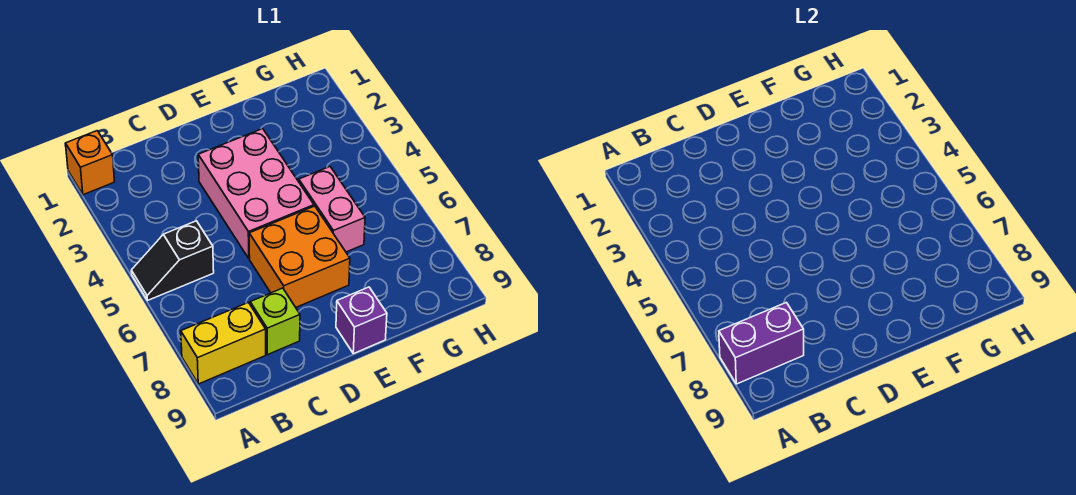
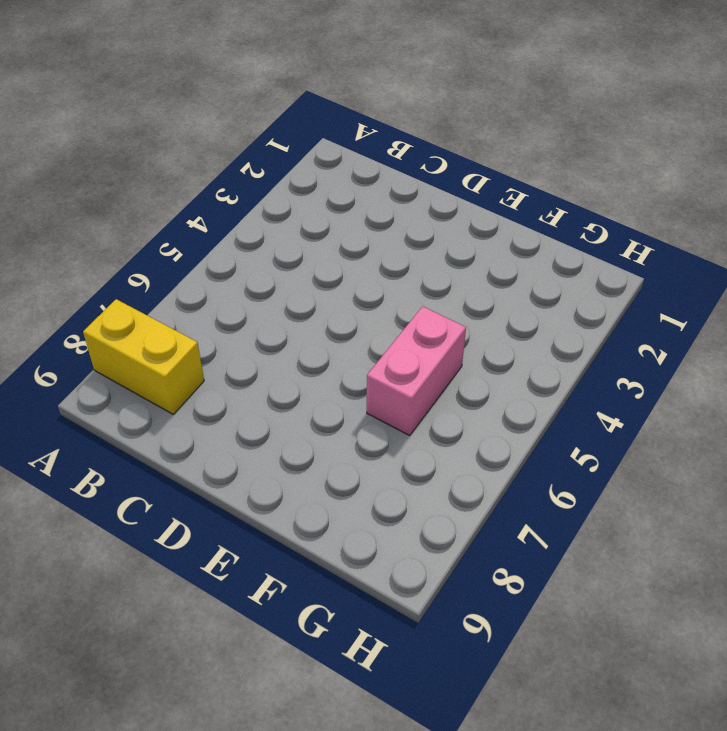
none -> orange 1x1 brick [66,131,115,195]
none -> black 1x2 slope [131,221,214,301]

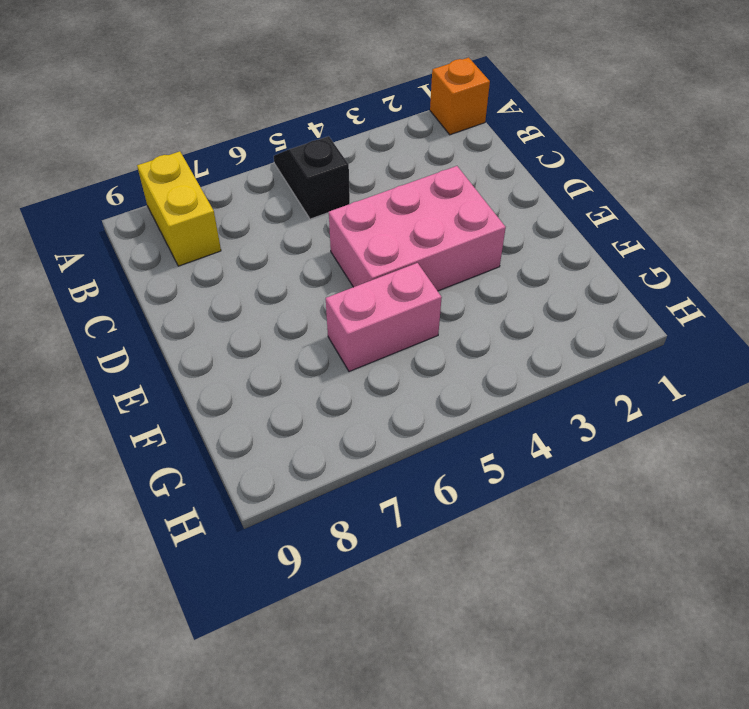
none -> lime 1x1 brick [250,288,300,355]
none -> orange 2x2 brick [249,206,350,307]

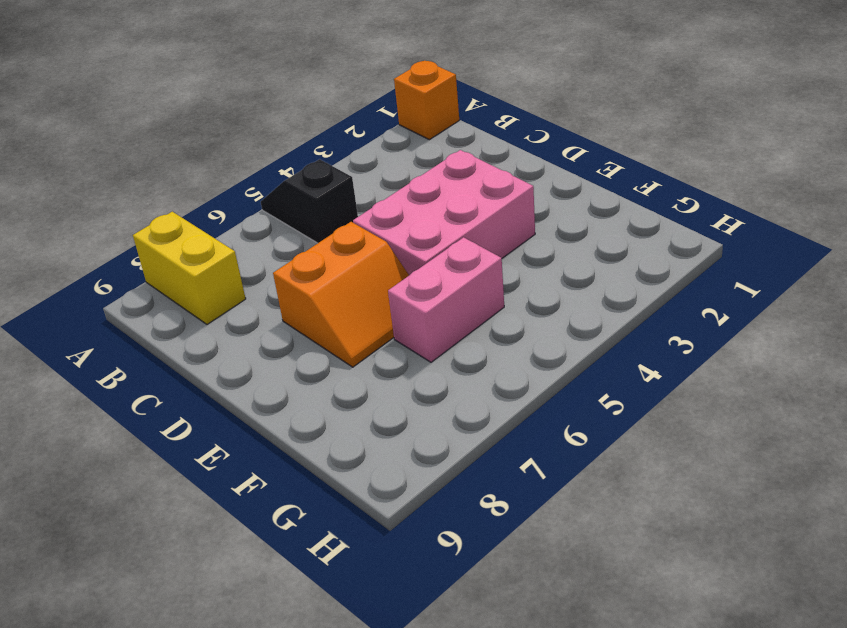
orange 2x2 slope [273,222,409,367] -> orange 2x2 brick [249,206,350,307]
none -> lime 1x1 brick [250,288,300,355]
none -> purple 1x1 brick [336,287,387,354]

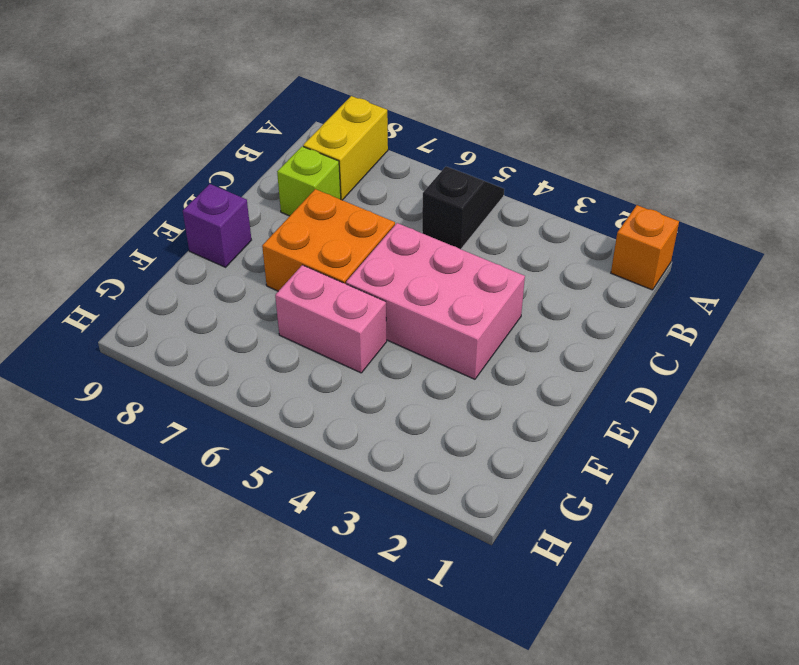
none -> purple 1x2 brick [719,303,804,384]

